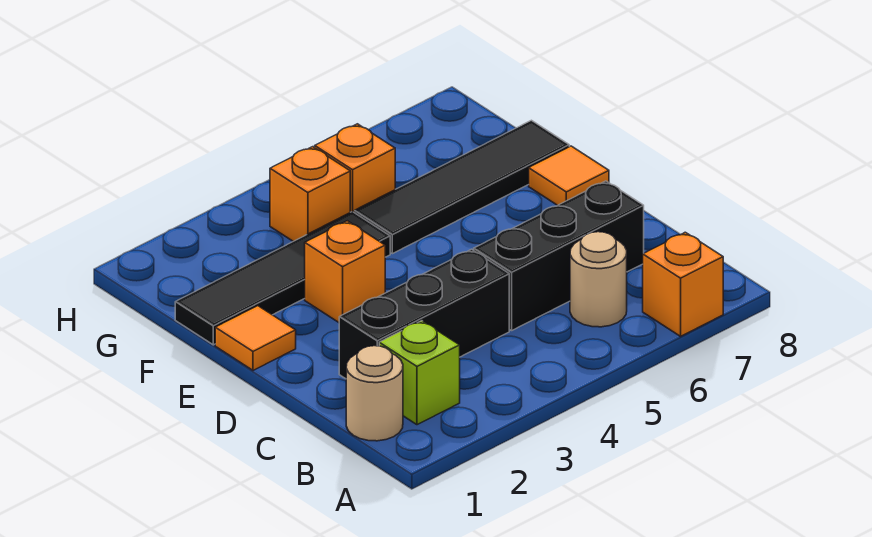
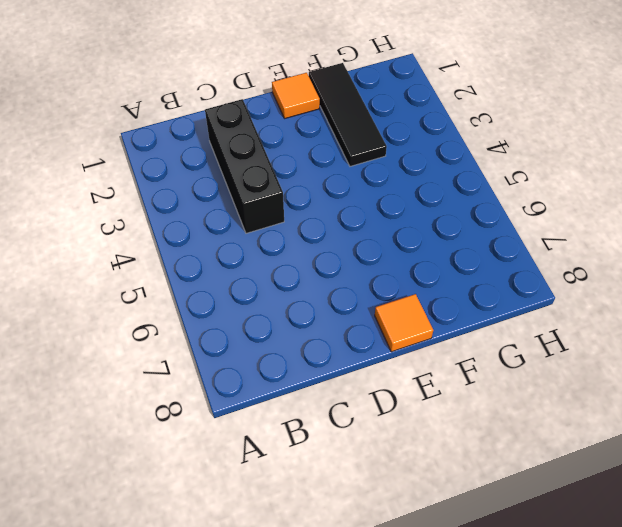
black 1x3 tile [309,63,387,166] -> black 1x4 tile [175,212,390,345]
none -> orange 1x1 brick [643,232,723,336]
none -> tan 1x1 round brick [346,346,403,441]
none -> lime 1x1 brick [379,321,460,425]

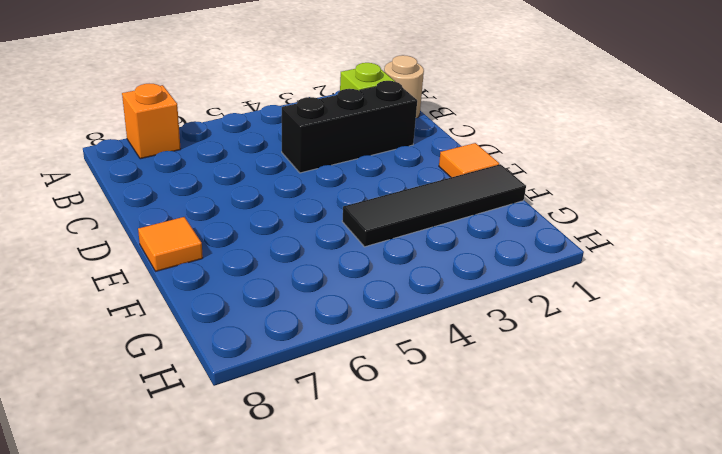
none -> tan 1x1 round brick [570,232,627,327]
none -> black 1x3 brick [474,181,644,331]
none -> orange 1x1 brick [305,221,385,322]

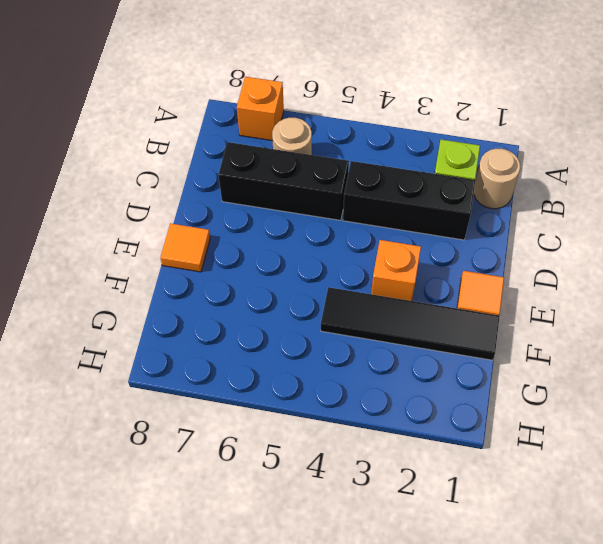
none -> black 1x4 tile [355,120,569,254]
none -> orange 1x1 brick [270,147,350,241]
none -> orange 1x1 brick [315,124,395,213]

